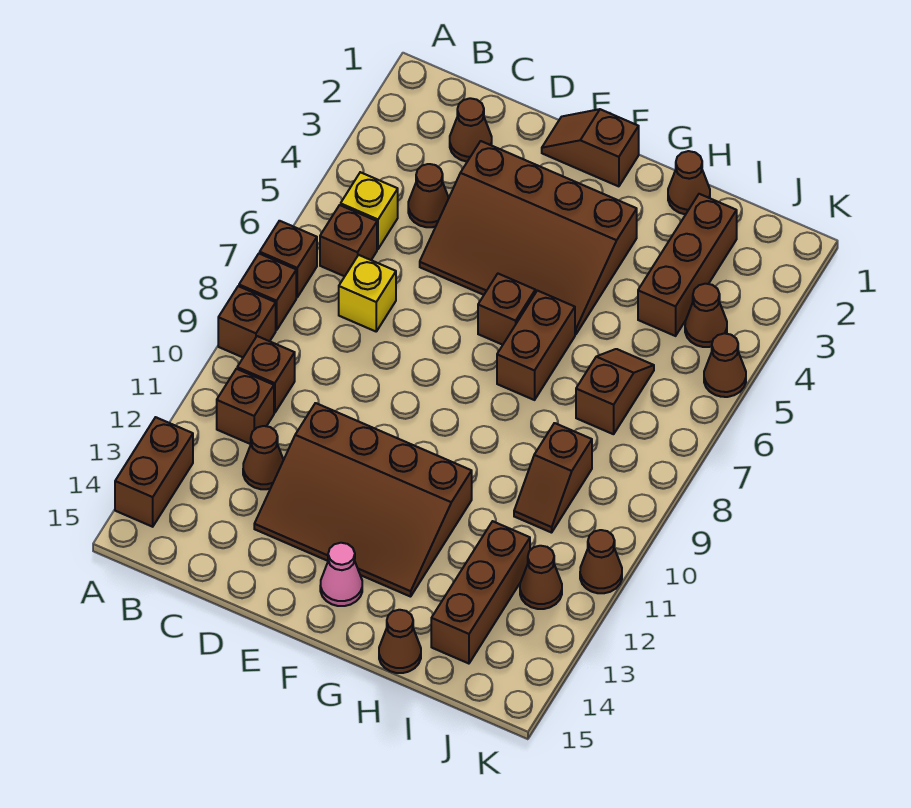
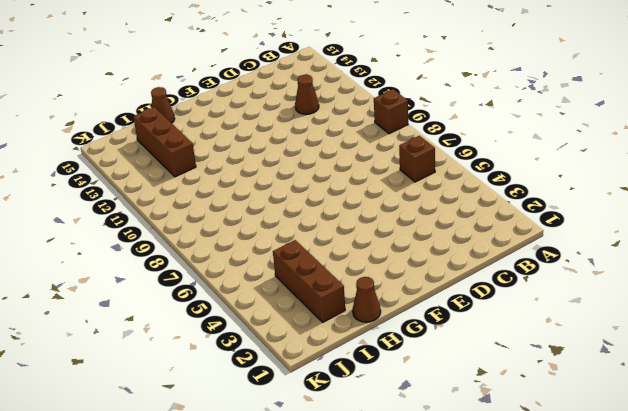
none -> brown 1x1 brick [260,221,317,297]
none -> brown 1x1 brick [239,253,296,330]
none -> brown 1x2 brick [115,417,193,527]

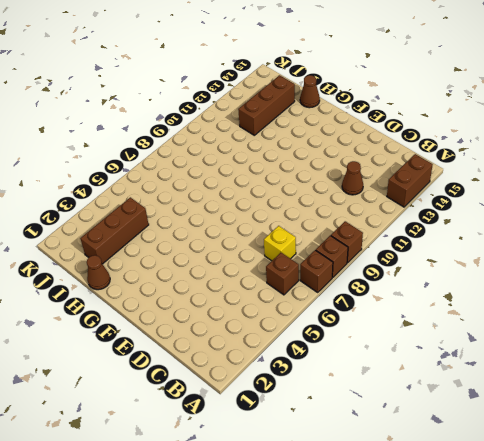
none -> yellow 1x1 brick [341,172,398,249]
none -> brown 1x1 brick [237,336,295,413]
none -> brown 1x1 brick [217,369,274,444]

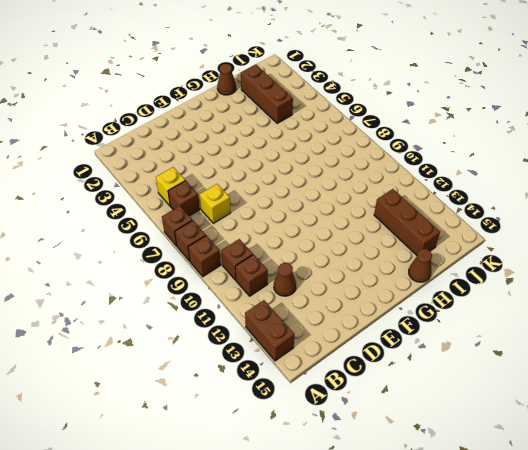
none -> brown 1x1 cone [450,98,492,162]
none -> brown 1x1 cone [408,164,449,227]
none -> brown 3x4 slope [420,141,637,335]

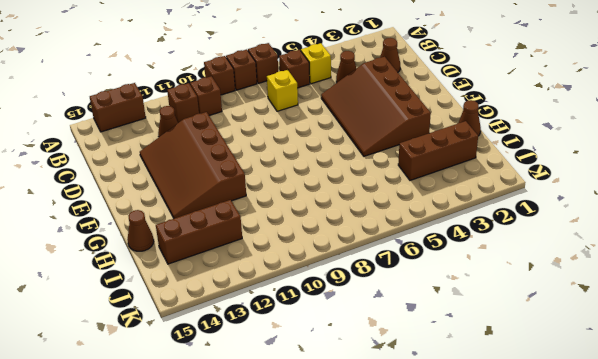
none -> brown 1x2 slope [542,109,639,186]
none -> brown 1x1 brick [478,274,535,345]
none -> pink 1x1 cone [320,543,362,606]

